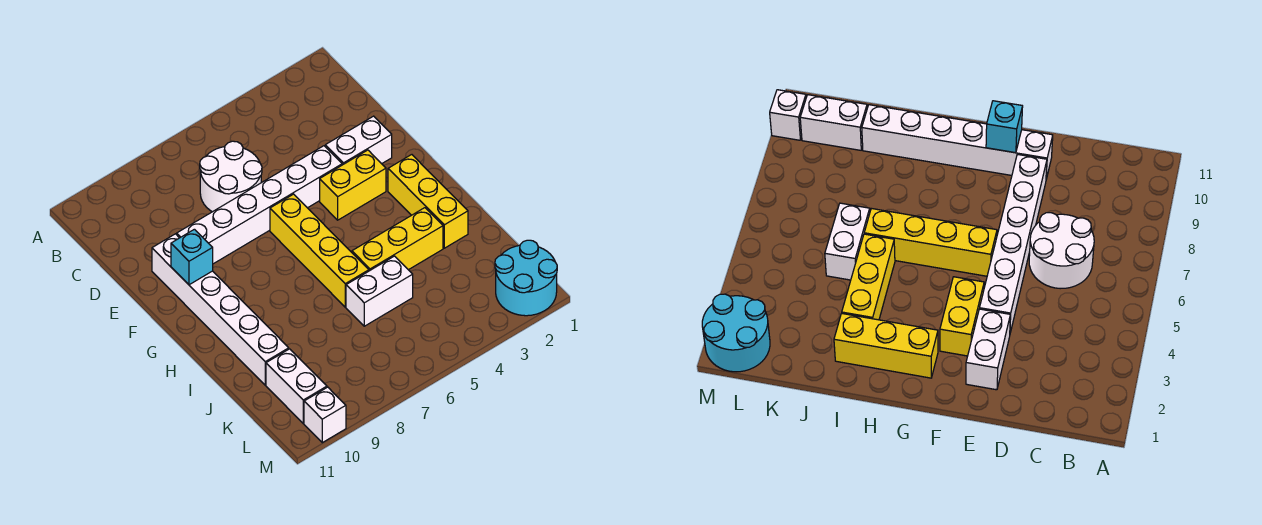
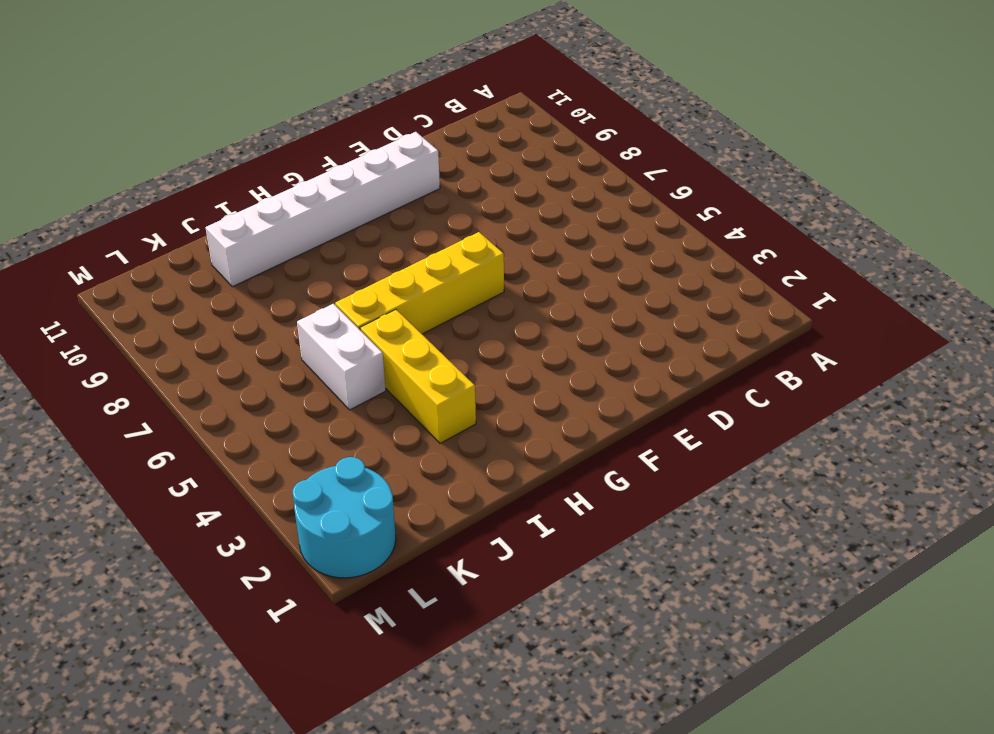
none -> white 2x2 round brick [200,141,262,212]
none -> white 1x2 brick [325,116,392,165]
none -> white 1x6 brick [177,146,342,264]

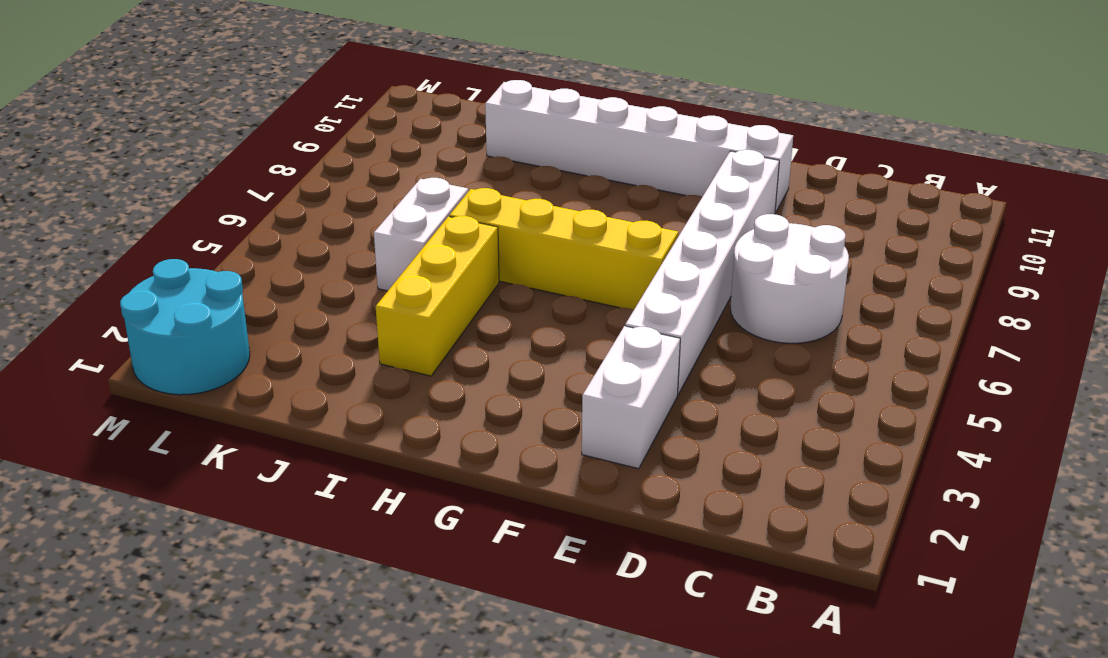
none -> yellow 1x2 brick [320,150,386,220]
none -> yellow 1x3 brick [388,155,468,248]
none -> white 1x2 brick [266,349,327,423]

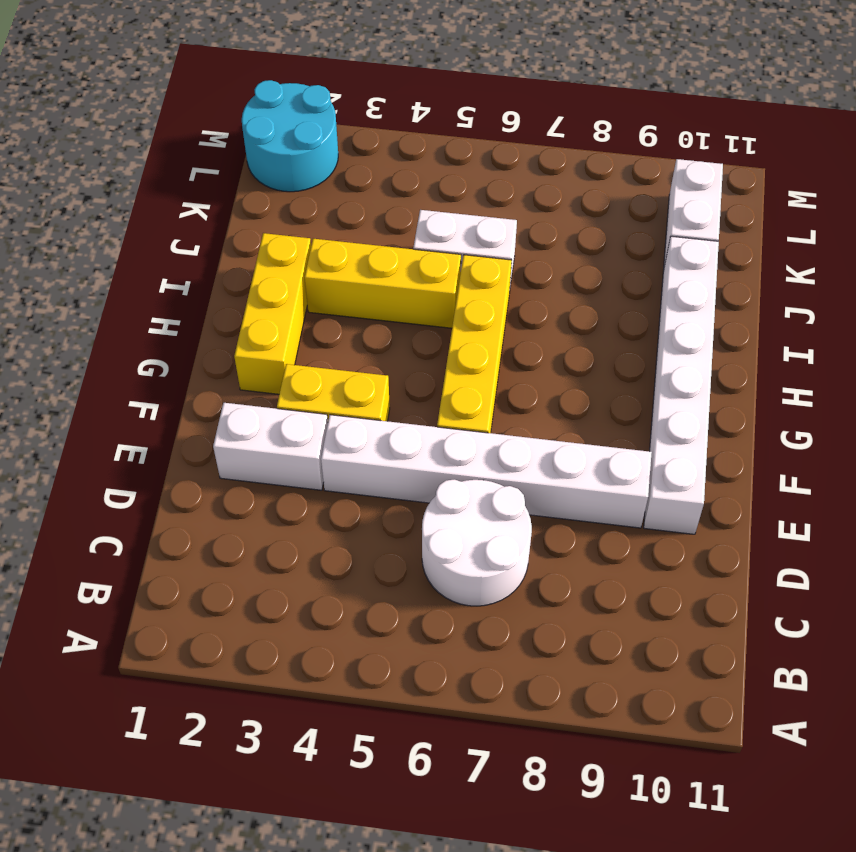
none -> white 1x1 brick [304,387,346,443]
none -> cyan 1x1 brick [171,229,213,285]

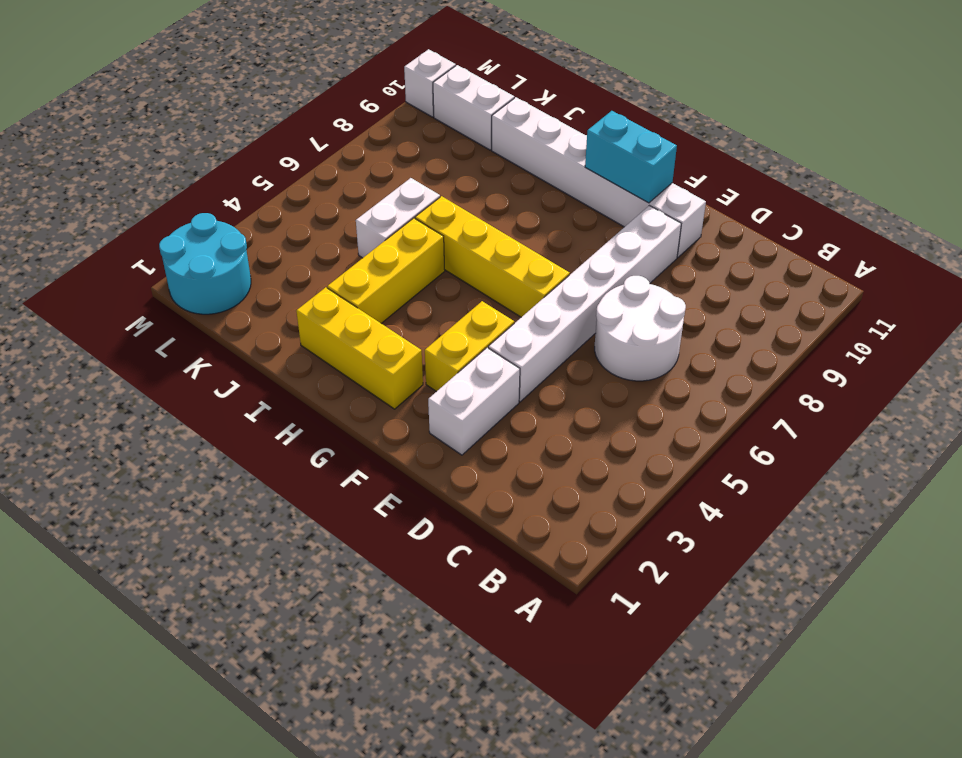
cyan 1x2 brick [585,111,677,203] -> cyan 1x1 brick [171,229,213,285]

